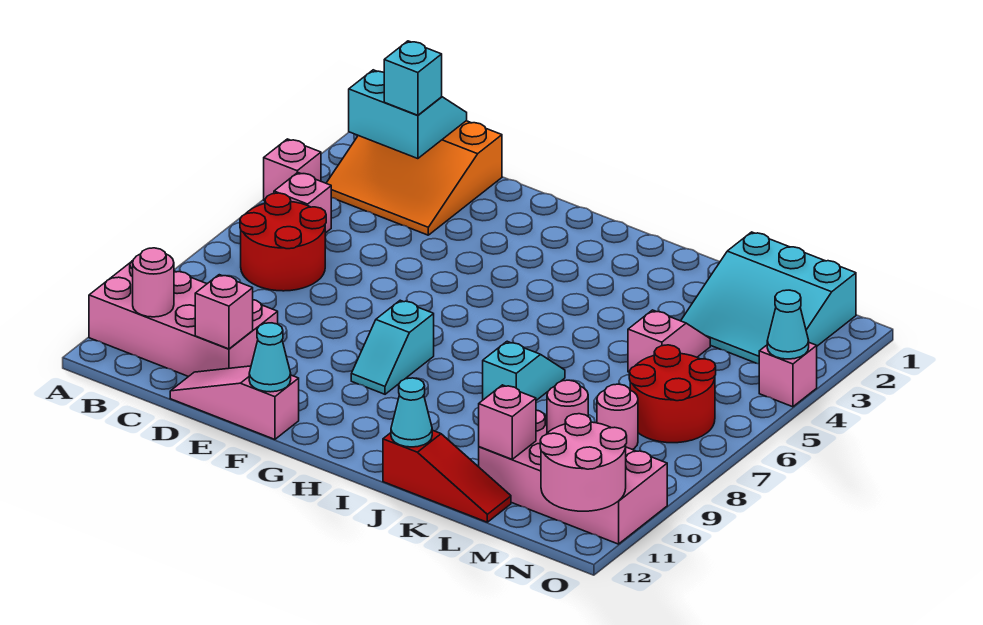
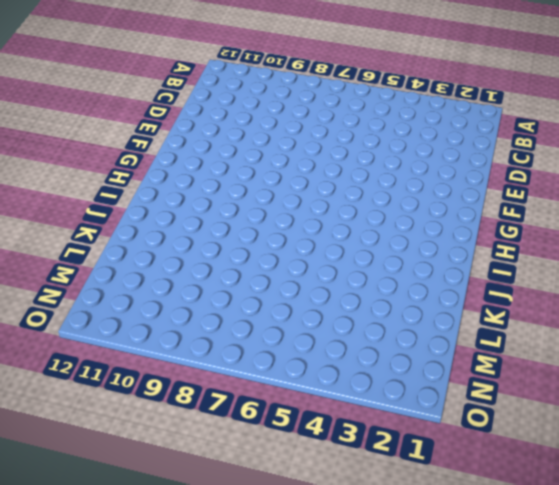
none -> pink 1x1 brick [264,139,321,201]
none -> pink 2x4 brick [89,261,278,377]
none -> orange 3x3 slope [326,121,502,235]

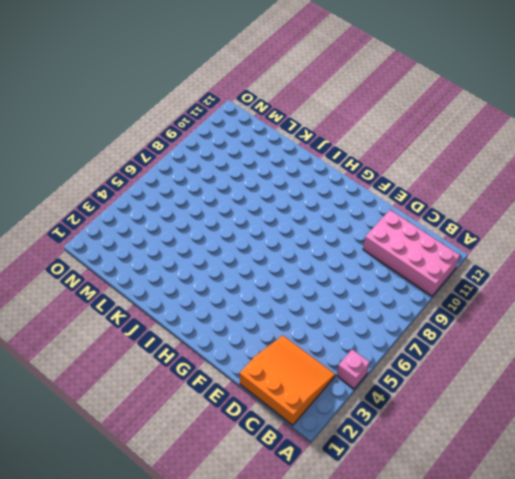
none -> pink 1x1 brick [274,173,331,233]
none -> red 2x2 round brick [240,193,326,291]
none -> pink 1x3 slope [170,366,299,439]

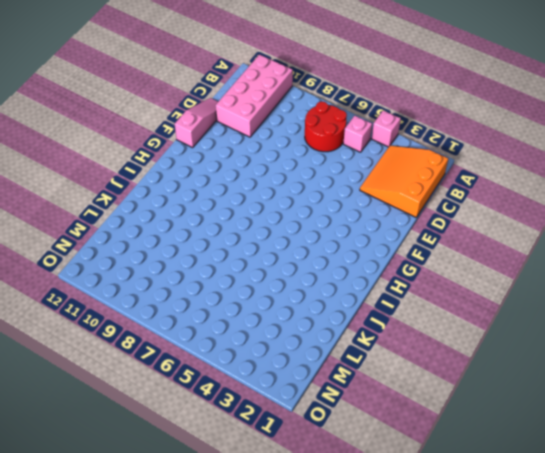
none -> cyan 1x2 slope [351,300,434,394]
none -> cyan 1x2 slope [483,341,565,400]
none -> red 1x3 slope [383,430,511,522]

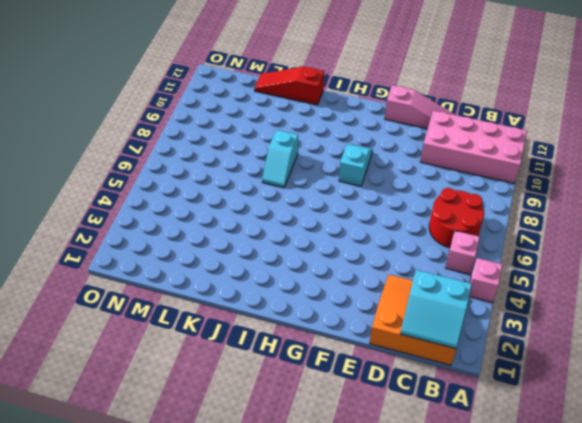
none -> cyan 3x3 slope [681,232,856,364]
none -> pink 1x2 slope [628,310,710,372]
none -> pink 2x4 brick [479,410,667,544]

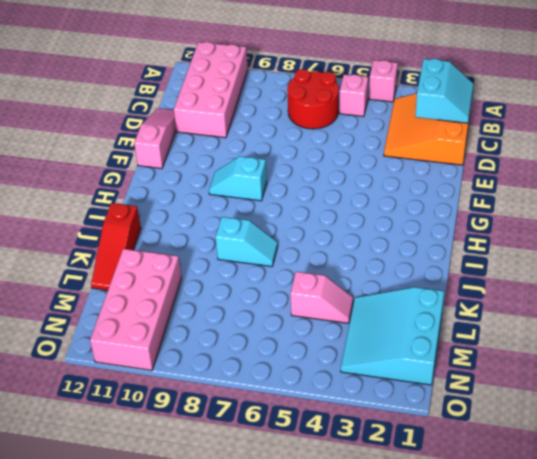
none -> red 2x2 round brick [629,345,716,443]
none -> pink 1x1 round brick [597,384,638,450]
none -> pink 1x1 brick [759,343,817,407]

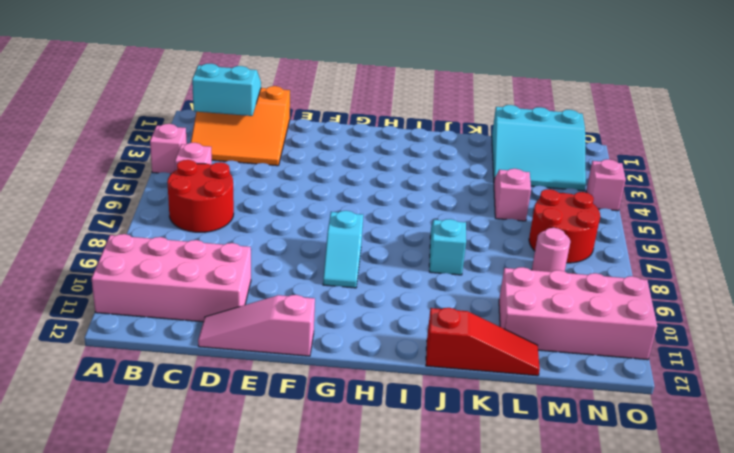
none -> pink 1x1 round brick [133,248,174,317]
none -> pink 1x1 brick [195,275,253,349]
none -> cyan 1x1 cone [249,323,291,392]

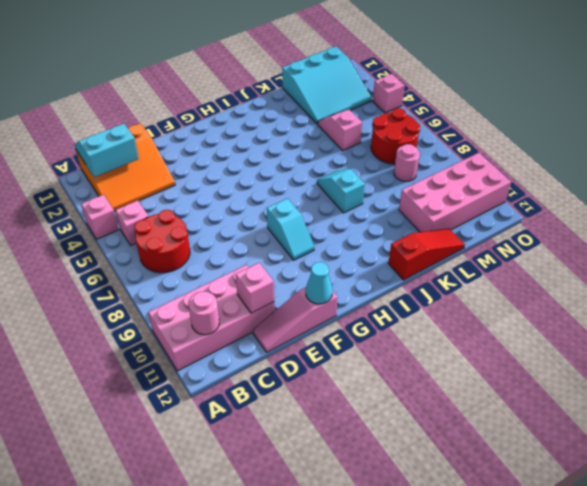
none -> cyan 1x1 cone [391,378,432,447]
none -> pink 1x1 brick [479,385,536,459]
none -> pink 1x1 round brick [547,380,588,433]

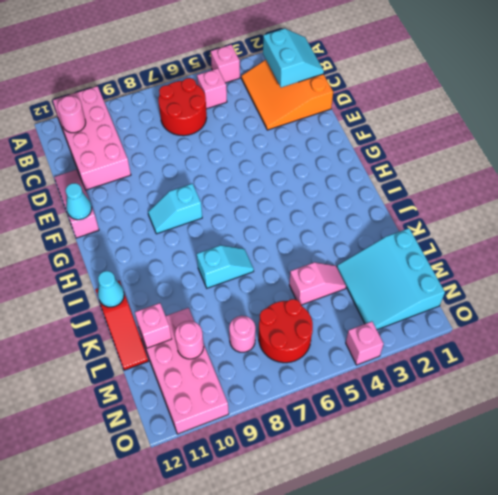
none -> pink 1x1 brick [195,275,253,349]
none -> pink 2x2 round brick [540,414,627,511]
none -> cyan 1x1 cone [767,290,809,359]

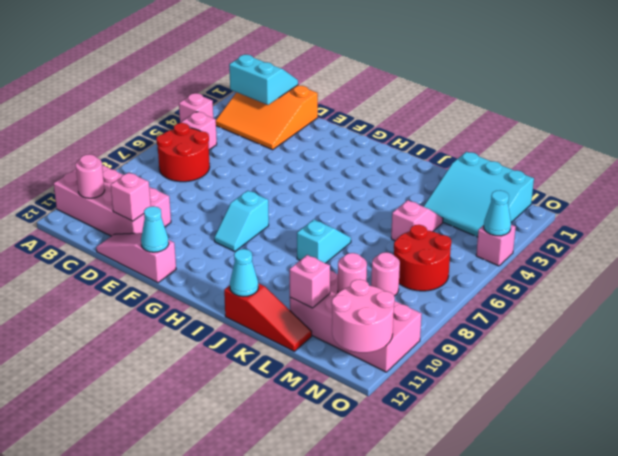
none -> cyan 1x1 brick [384,41,442,115]

